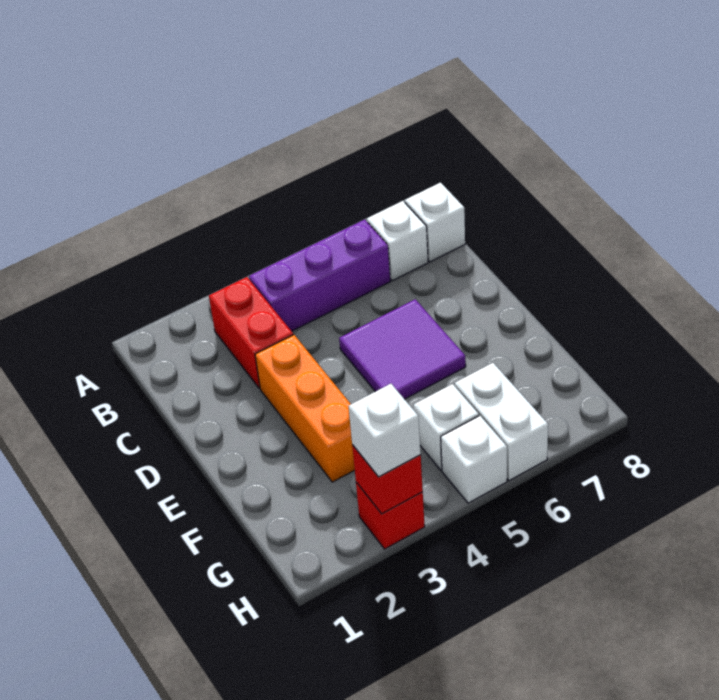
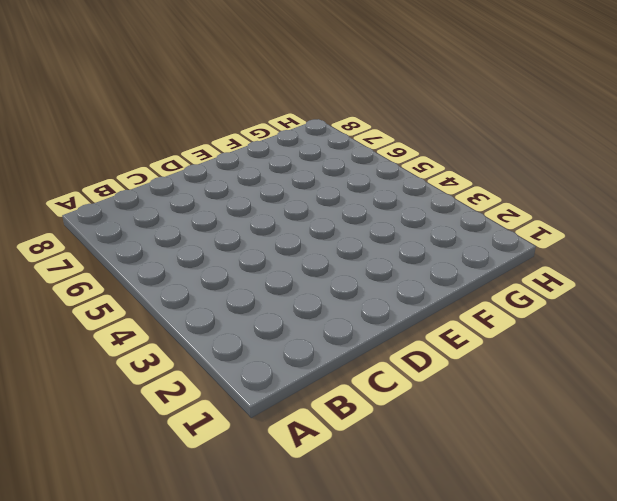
none -> red 1x2 brick [209,277,293,388]
none -> purple 1x3 brick [249,220,390,331]
none -> white 1x1 brick [367,201,428,281]

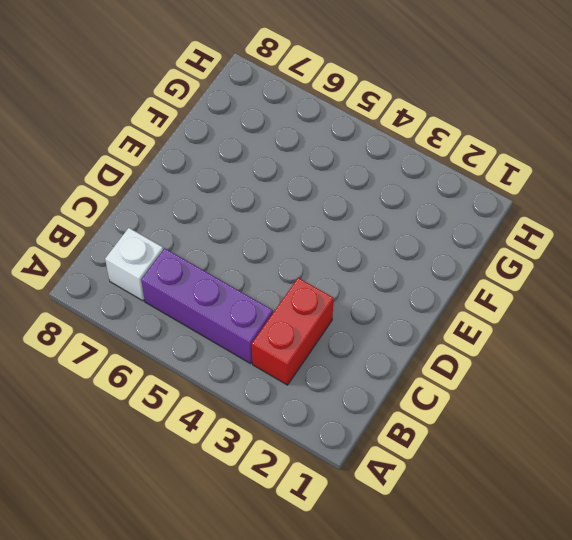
none -> white 1x1 brick [405,183,465,262]
none -> orange 1x3 brick [255,335,355,482]
none -> purple 2x2 tile [339,299,466,399]

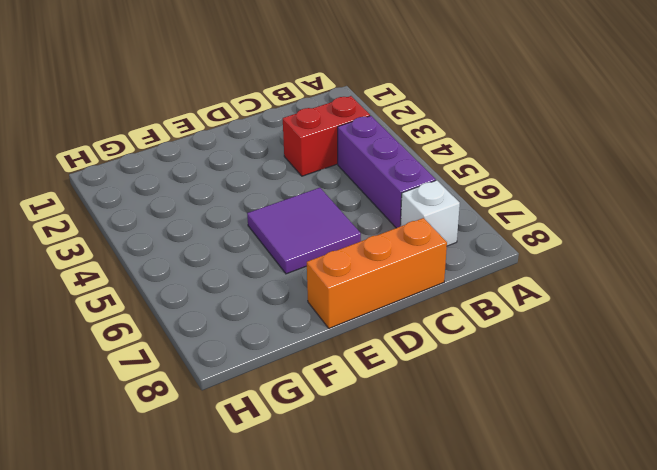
orange 1x3 brick [307,218,447,328] -> orange 1x3 brick moved to [255,335,355,482]
none -> white 1x1 brick [405,183,465,262]
none -> white 1x1 brick [414,384,479,470]
none -> white 1x2 brick [455,363,548,481]

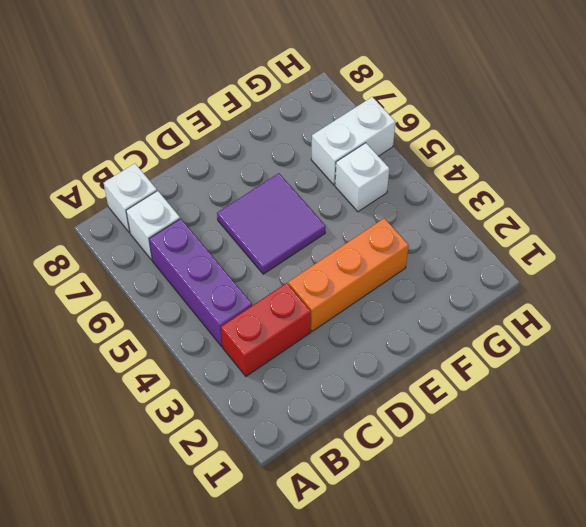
none -> red 1x1 brick [356,482,425,549]
none -> white 1x1 brick [441,416,507,503]
none -> red 1x1 brick [352,445,423,514]

